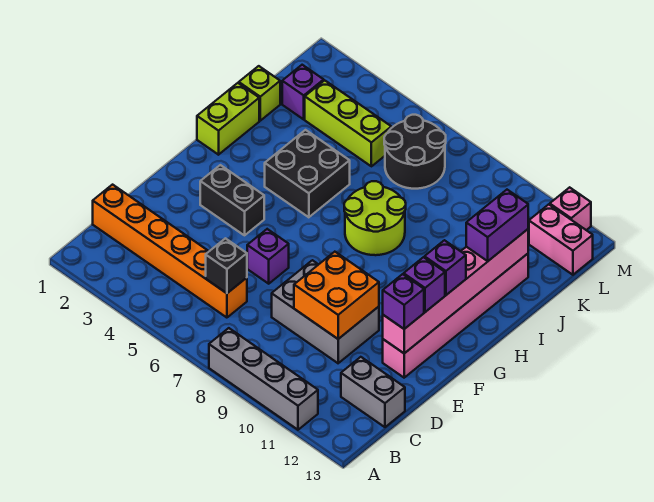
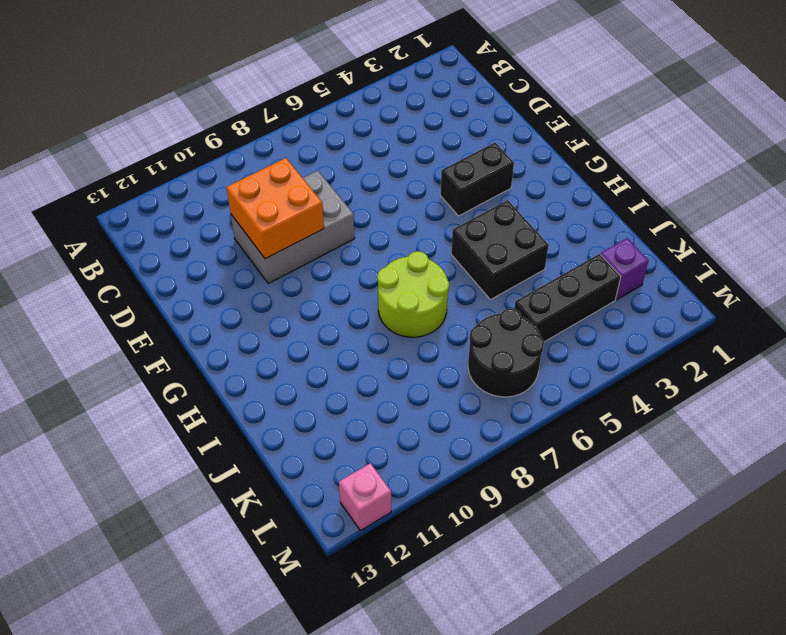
black 1x3 brick [514,254,621,342] -> lime 1x3 brick [305,80,391,166]
none -> grey 1x4 brick [209,328,318,430]
none -> orange 1x6 brick [93,185,247,318]
none -> grey 1x2 brick [341,357,405,427]

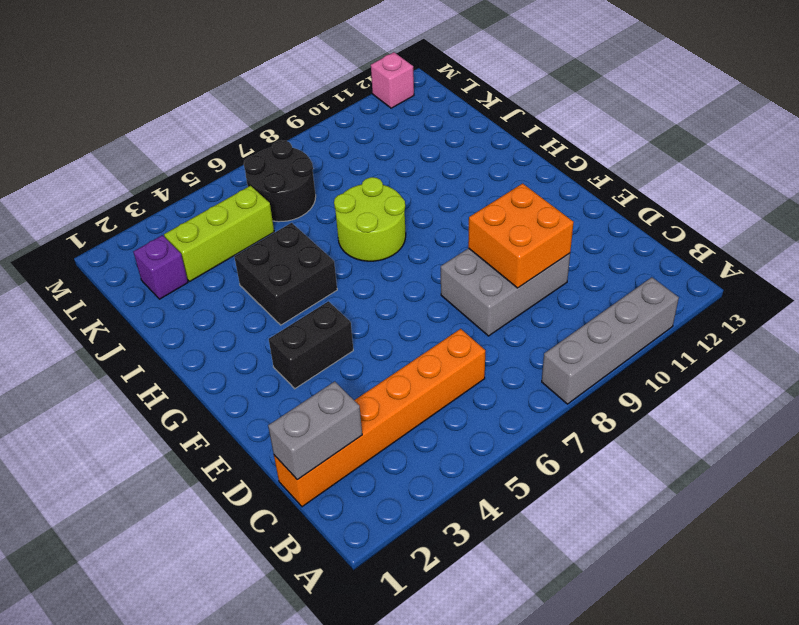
grey 1x2 brick [268,381,362,480] -> grey 1x2 brick moved to [341,357,405,427]
none -> purple 1x1 brick [247,229,289,284]
none -> pink 1x6 brick [383,254,528,378]
none -> lime 1x2 brick [197,83,259,155]

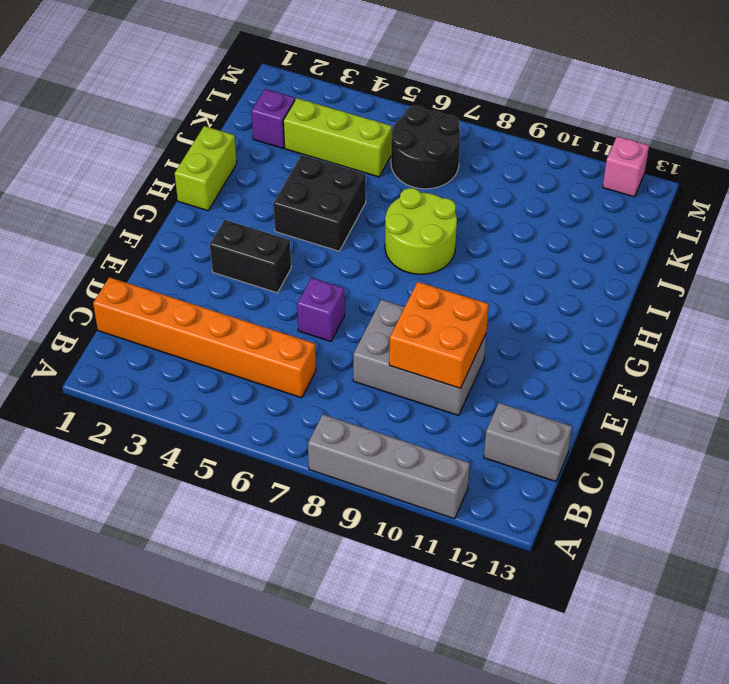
none -> pink 1x6 brick [383,254,528,378]
none -> lime 1x1 brick [239,66,280,121]
none -> pink 1x2 brick [529,204,593,275]

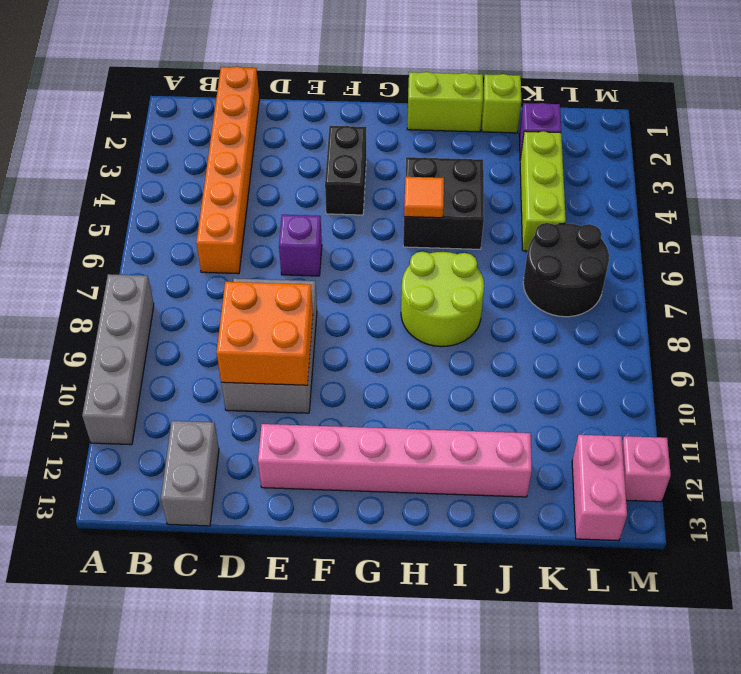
orange 1x1 tile [404,177,444,218] -> none
none -> black 1x1 brick [206,238,247,293]
none -> pink 1x6 brick [383,229,528,353]
none -> purple 1x1 brick [383,274,424,329]

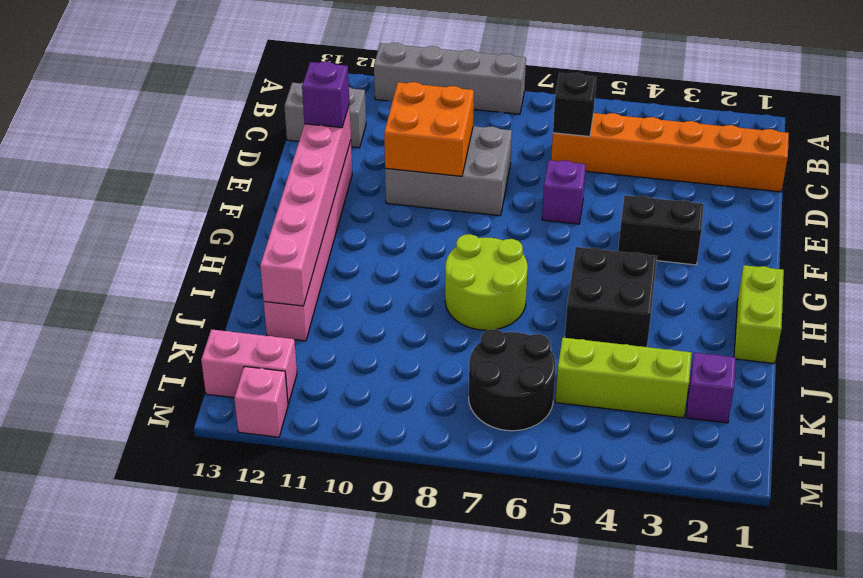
none -> lime 1x1 brick [239,66,280,121]
none -> purple 1x1 brick [404,257,445,312]
none -> purple 1x1 brick [424,240,466,295]

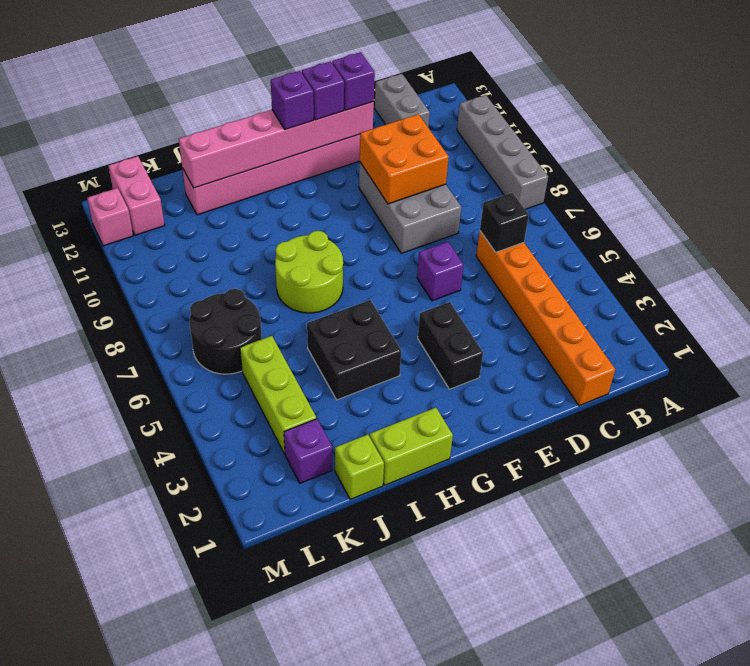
none -> purple 1x2 brick [466,190,528,261]

